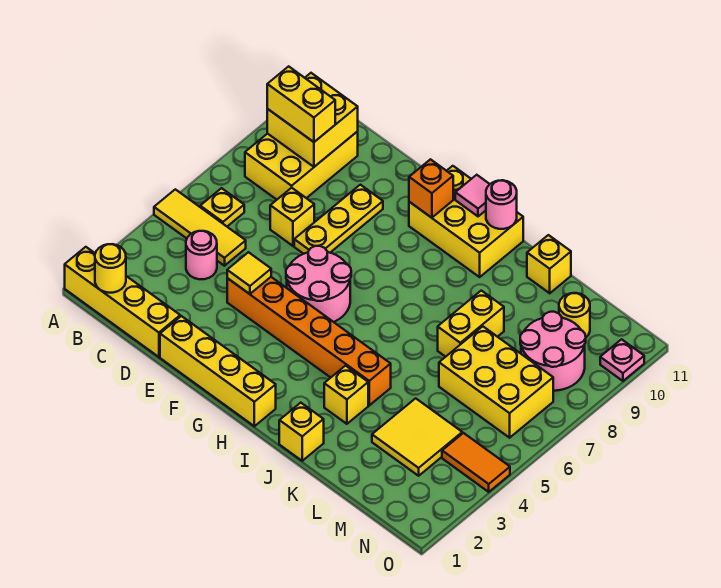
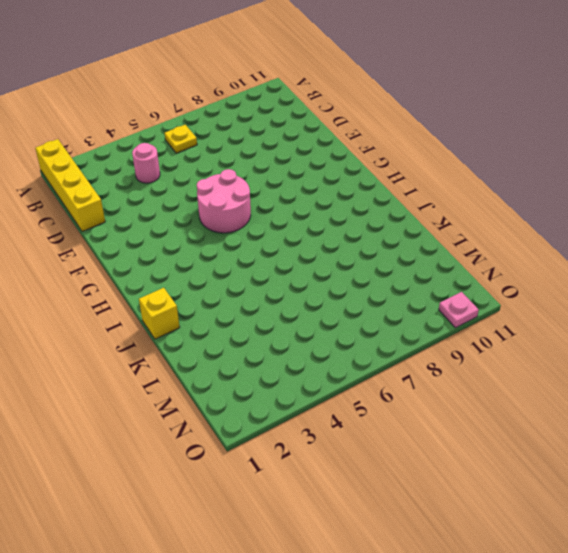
none -> yellow 1x3 tile [154,189,246,266]
none -> yellow 2x3 brick [245,132,358,200]
none -> yellow 1x1 brick [270,188,314,246]

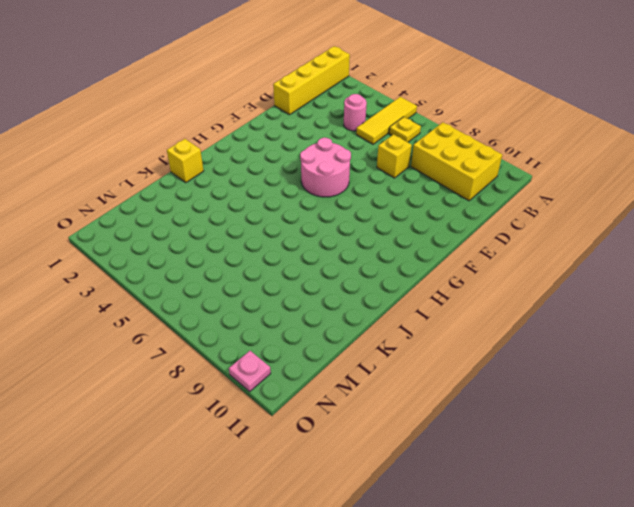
none -> yellow 1x4 brick [160,316,276,426]
none -> orange 1x6 brick [227,277,391,405]
none -> yellow 1x3 plate [294,185,383,254]

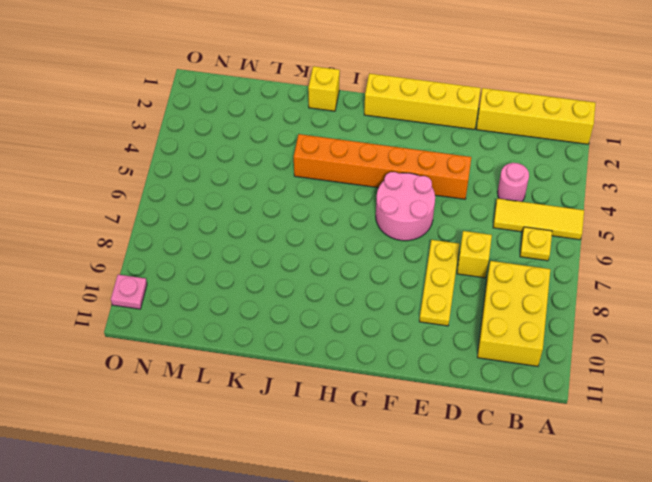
none -> yellow 2x3 brick [409,166,523,277]
none -> yellow 1x1 brick [324,366,368,424]
none -> yellow 1x2 brick [438,291,504,357]

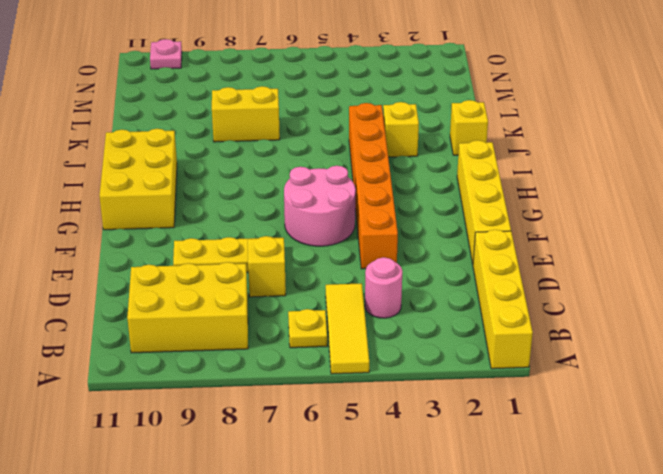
none -> yellow 1x1 brick [527,235,571,293]
none -> yellow 2x2 tile [372,398,462,476]
none -> yellow 2x3 brick [439,326,553,438]

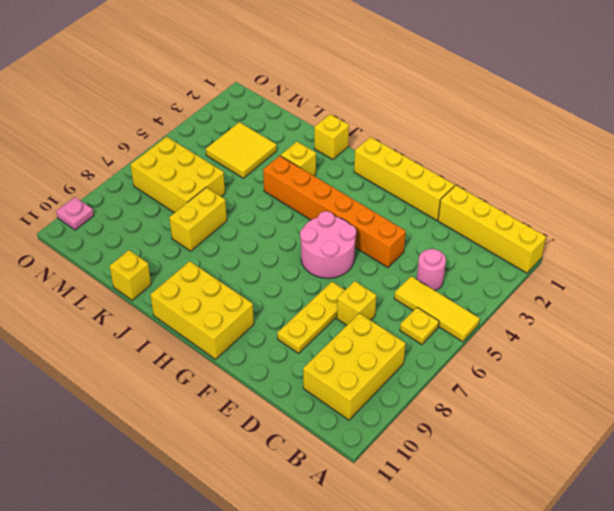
none -> pink 2x2 round brick [520,312,586,391]
none -> yellow 1x1 round brick [559,293,590,337]
none -> orange 1x2 tile [442,433,510,492]

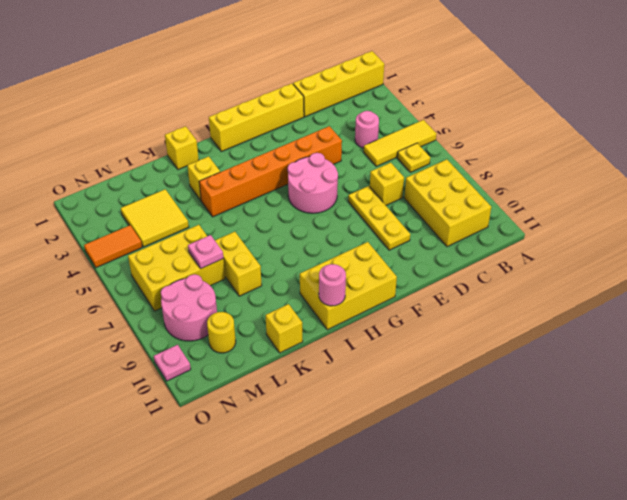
pink 1x1 plate [188,235,223,268] -> none
none -> yellow 1x1 round brick [95,244,126,293]
none -> yellow 2x2 brick [267,73,358,167]
none -> yellow 1x1 tile [227,252,271,294]

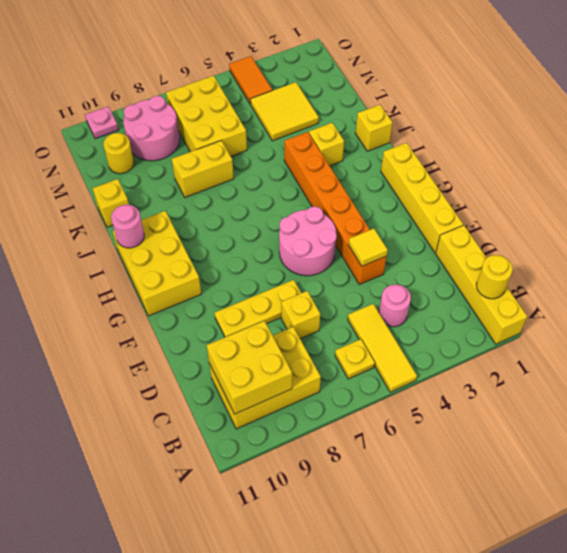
none -> orange 1x1 brick [409,159,453,218]
none -> pink 1x1 tile [455,175,490,216]
none -> yellow 1x2 brick [267,66,335,142]

